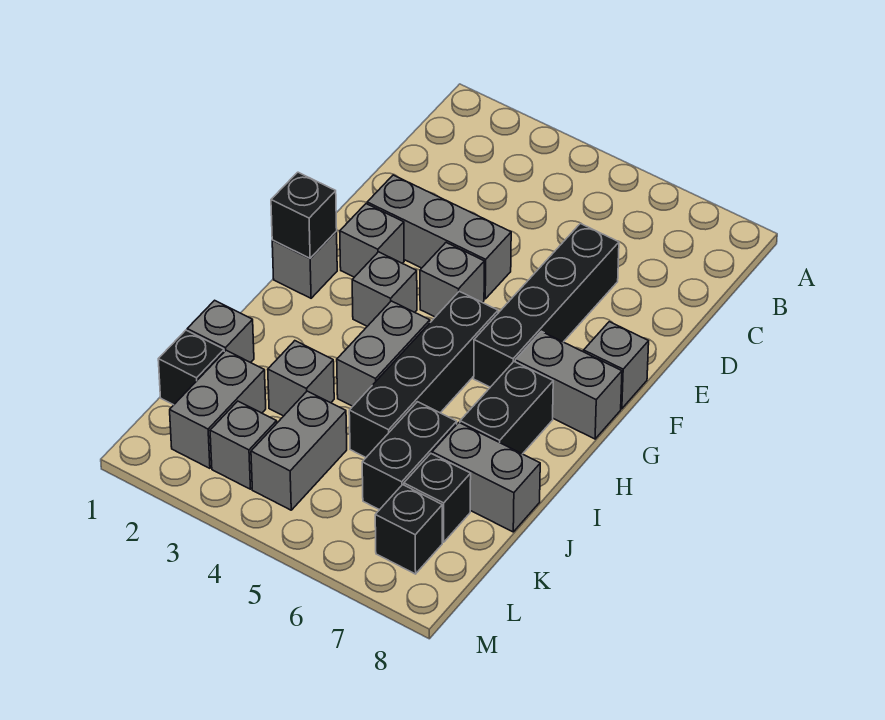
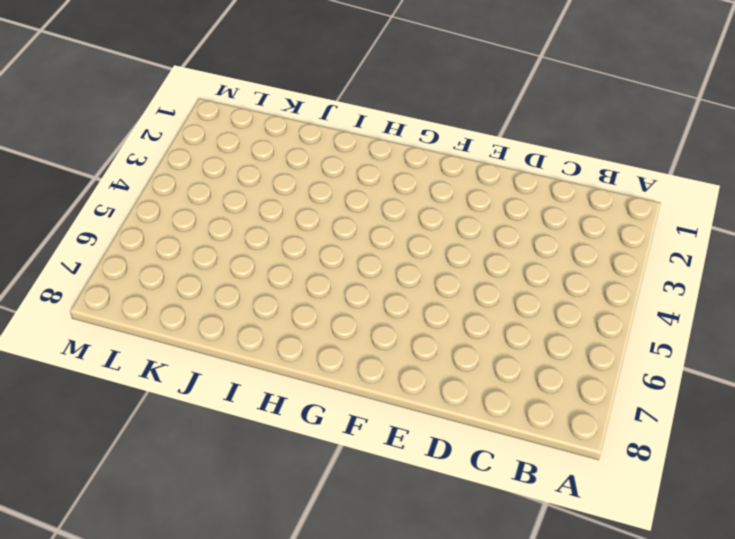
none -> black 1x4 brick [474,223,619,387]
none -> grey 1x3 brick [367,175,511,299]
none -> grey 1x1 brick [340,204,404,277]

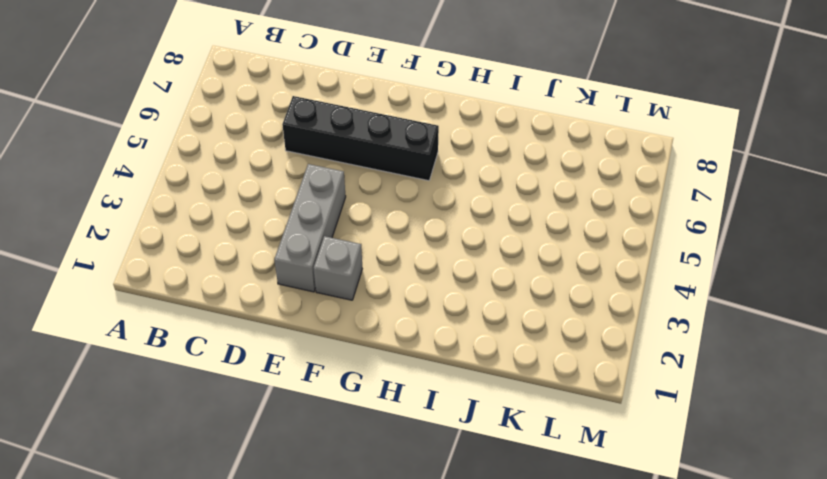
none -> grey 1x1 brick [420,243,484,317]
none -> grey 1x1 brick [584,322,649,409]
none -> grey 1x1 brick [272,232,337,298]

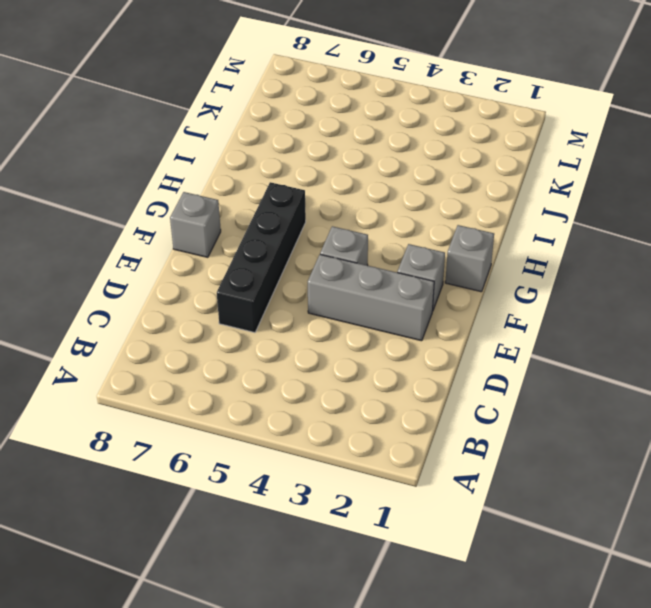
none -> grey 1x1 brick [352,252,417,326]
none -> black 1x4 brick [349,291,498,457]
none -> grey 1x2 brick [515,331,622,439]

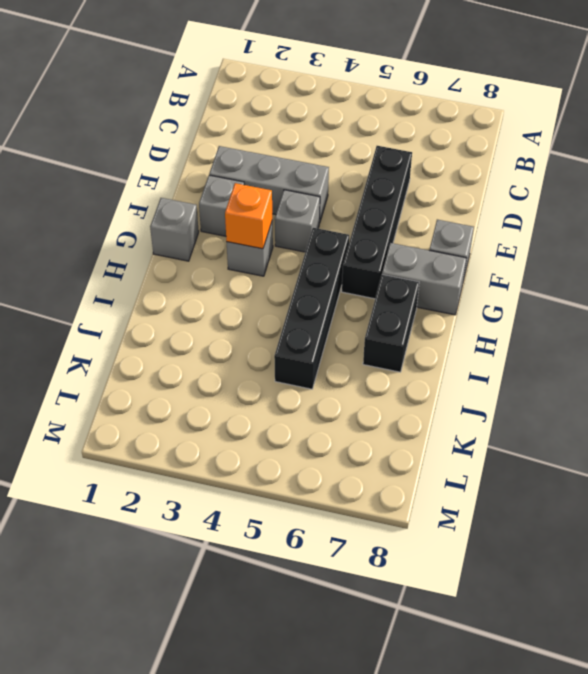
orange 1x1 brick [225,183,272,249] -> none
none -> grey 1x2 brick [337,301,430,406]
none -> grey 1x1 brick [187,300,254,363]
none -> grey 1x1 brick [268,341,334,416]

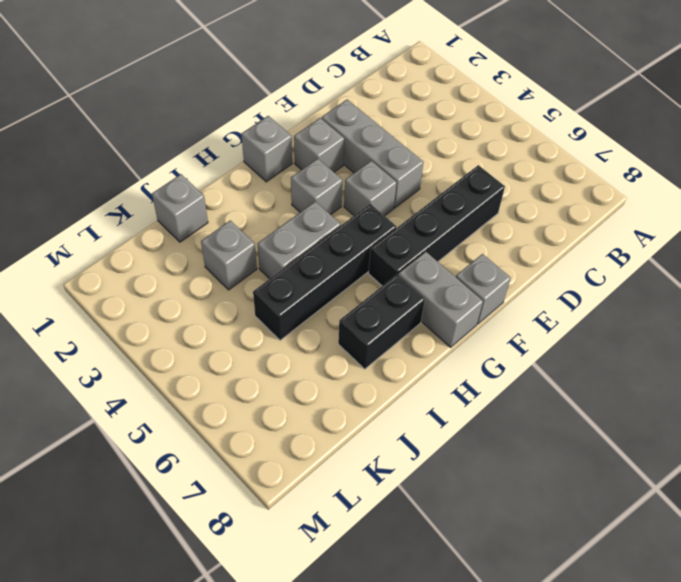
none -> black 1x2 brick [362,402,457,510]
none -> grey 1x2 brick [432,423,540,532]
none -> black 1x1 brick [158,330,224,405]

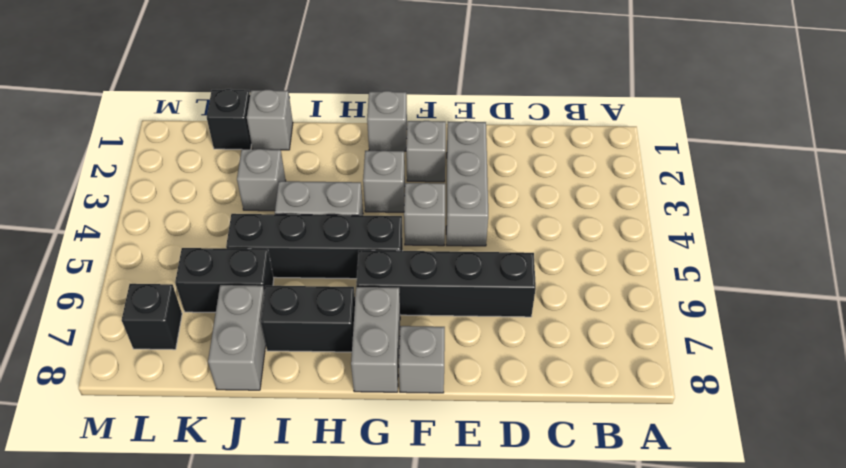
none -> grey 1x2 brick [170,350,266,468]
none -> grey 1x2 brick [251,391,347,510]
none -> black 1x1 brick [404,454,471,542]

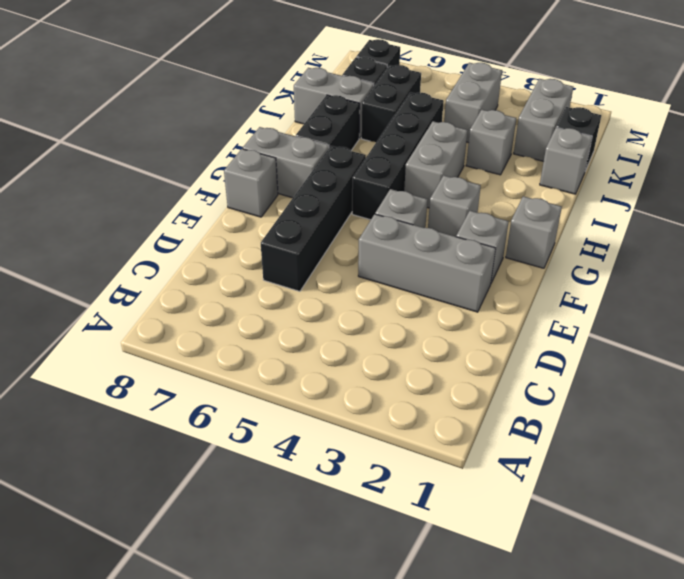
none -> grey 1x1 brick [210,401,277,489]
none -> black 1x1 brick [271,172,337,258]

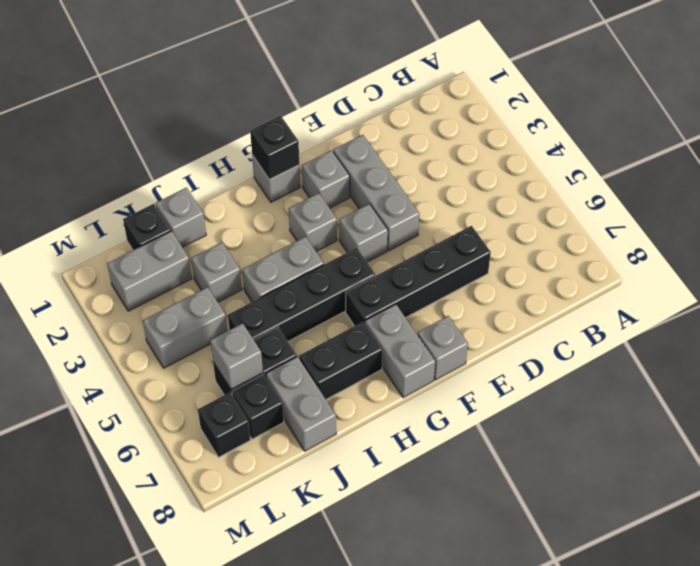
grey 1x1 brick [210,323,263,389] -> grey 1x1 brick moved to [210,401,277,489]

